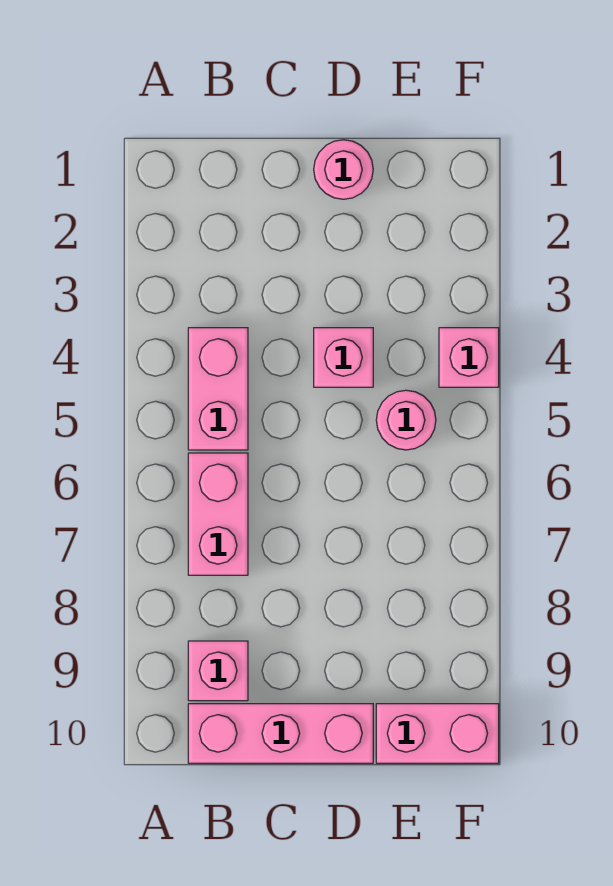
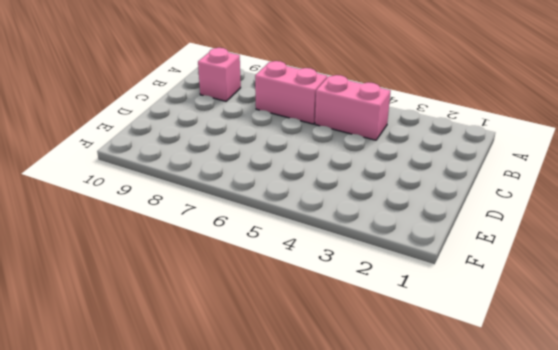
none -> pink 1x3 brick [188,704,373,763]
none -> pink 1x1 round brick [314,140,373,199]

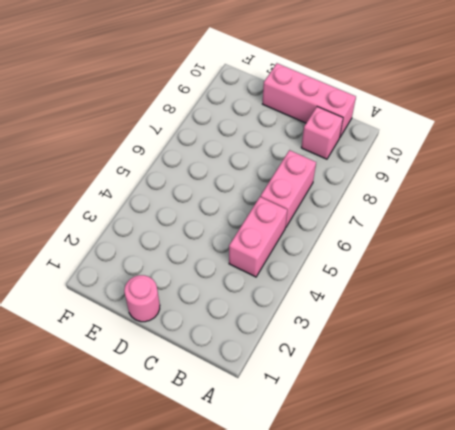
none -> pink 1x1 brick [314,328,373,387]
none -> pink 1x1 round brick [376,390,436,450]

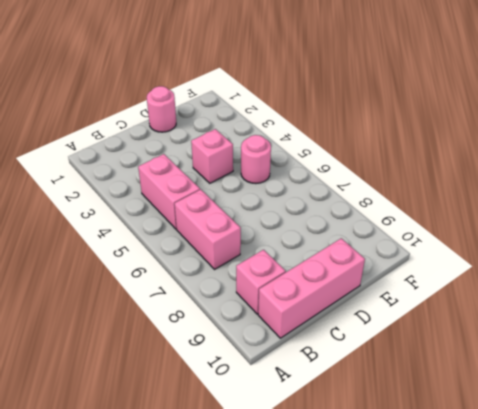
none -> pink 1x2 brick [376,704,499,763]
none -> pink 1x1 brick [439,328,499,387]

